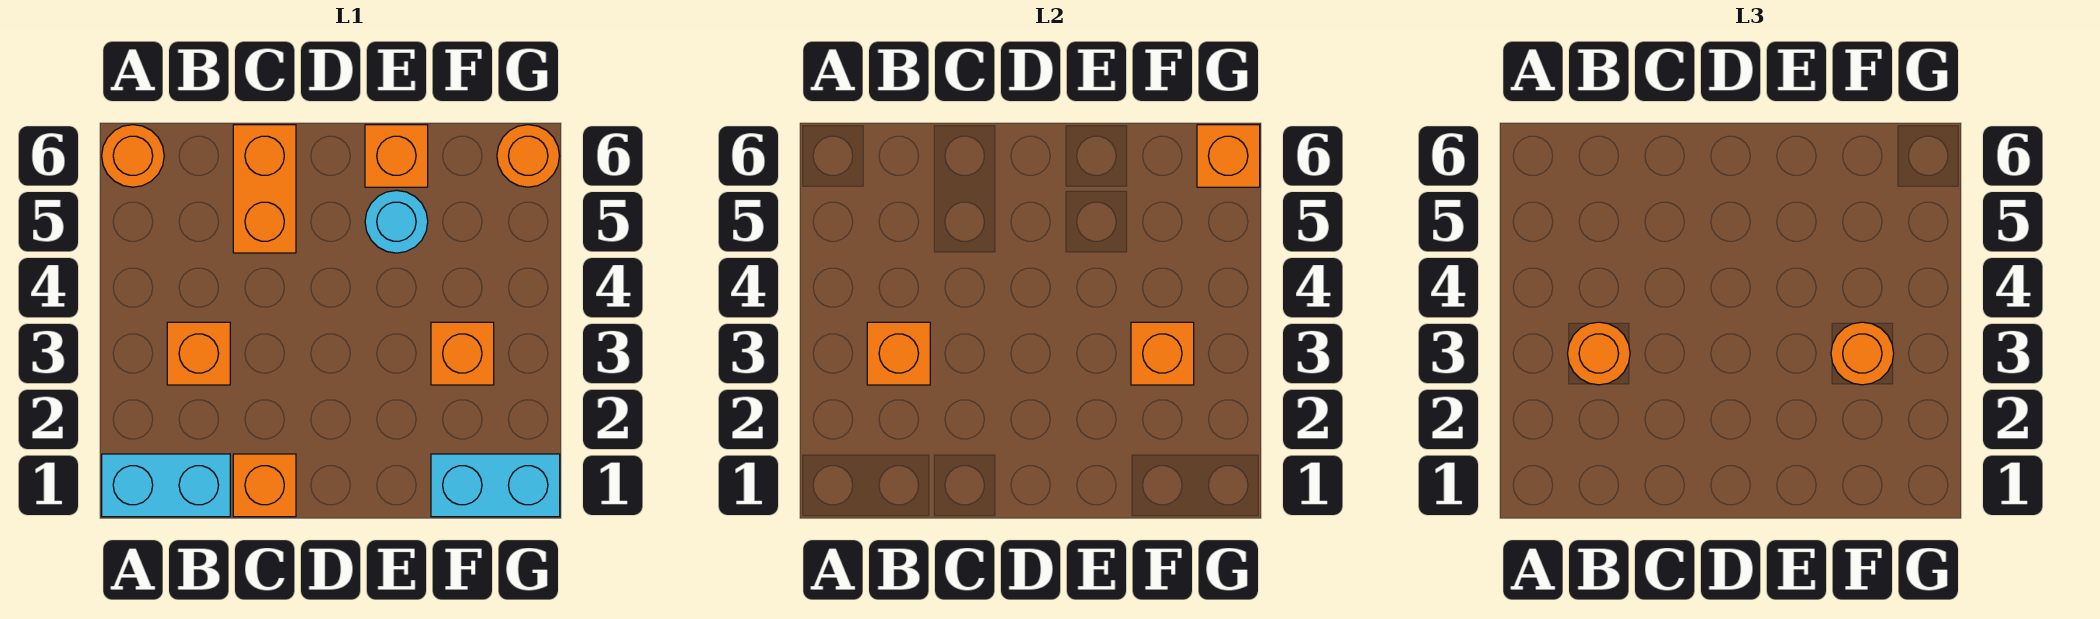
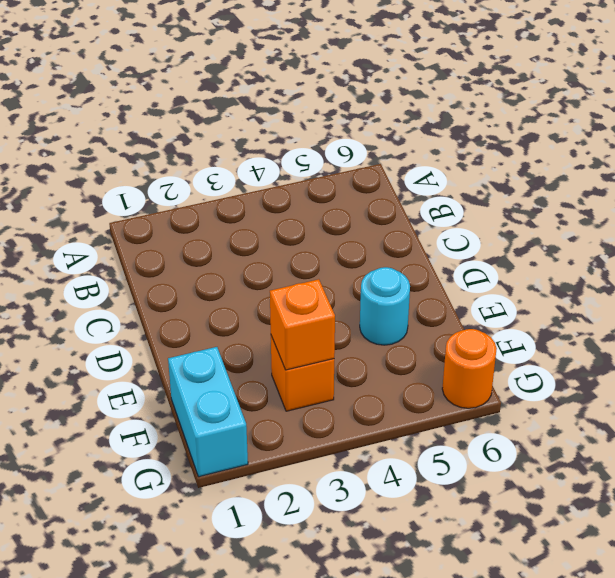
none -> cyan 1x2 brick [102,454,230,517]
none -> orange 1x1 round brick [102,125,164,187]
none -> orange 1x1 brick [167,322,230,385]

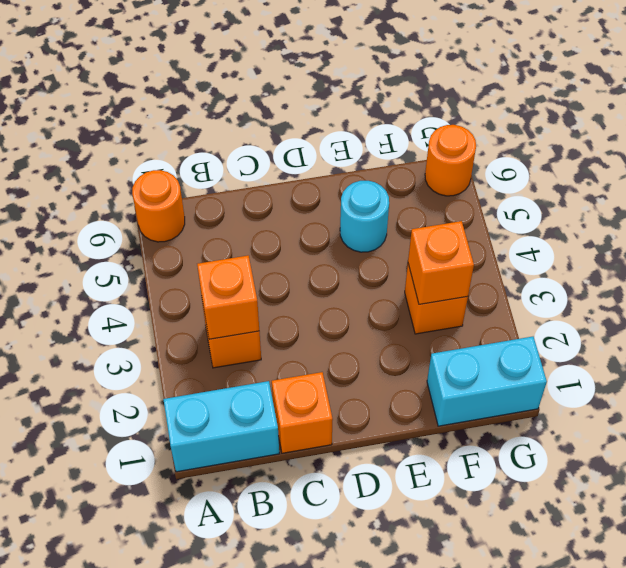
none -> orange 1x2 brick [233,125,296,253]
none -> orange 1x1 brick [365,125,428,187]
none -> orange 1x1 brick [1197,125,1260,187]

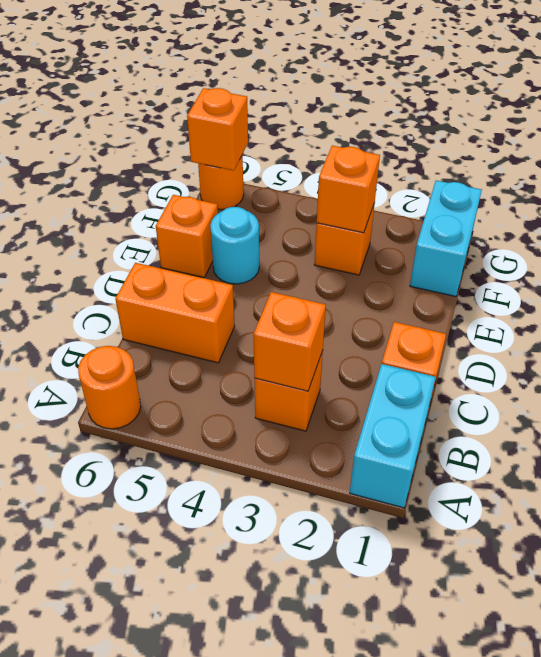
none -> orange 1x1 round brick [1568,322,1630,385]
none -> orange 1x1 round brick [1831,322,1894,385]

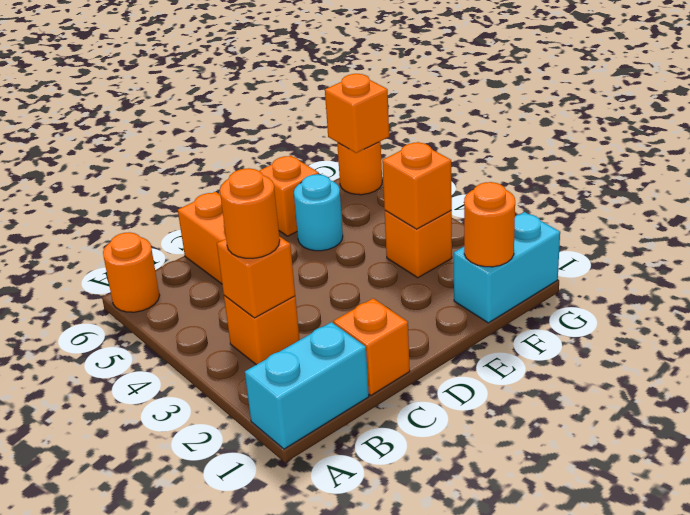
orange 1x1 round brick [464,182,515,267] -> orange 1x1 round brick moved to [1831,322,1894,385]

